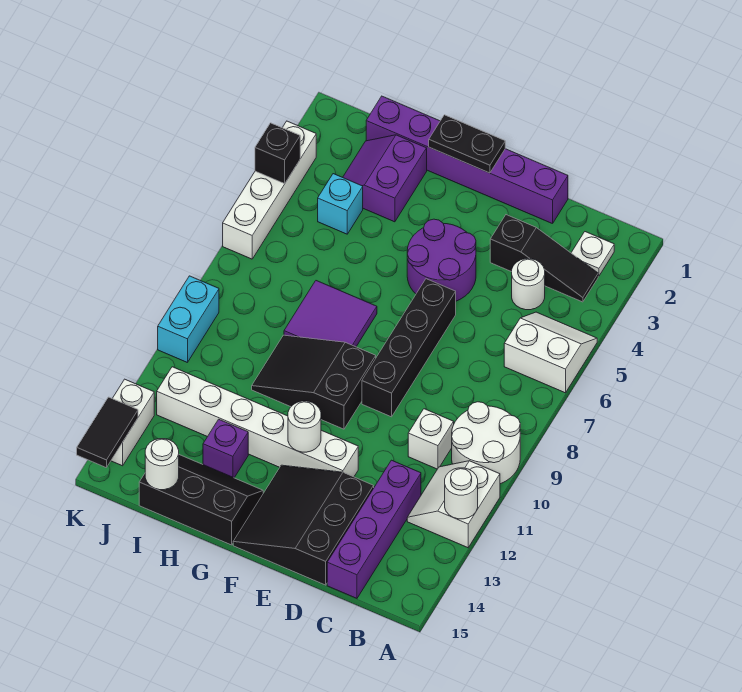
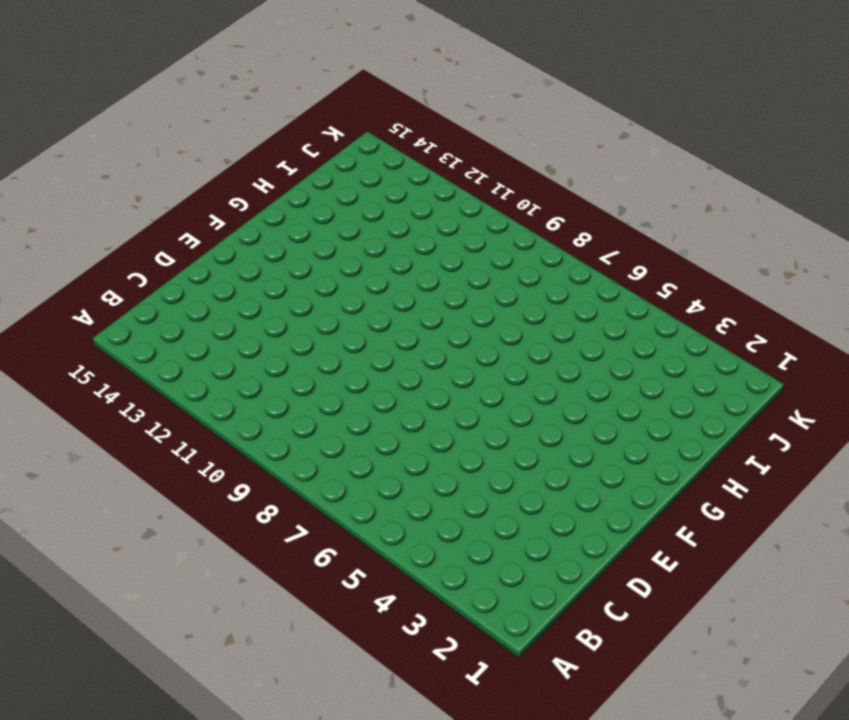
none -> white 2x2 slope [504,312,597,393]
none -> white 2x2 round brick [452,402,520,484]
none -> white 2x2 slope [407,461,500,548]

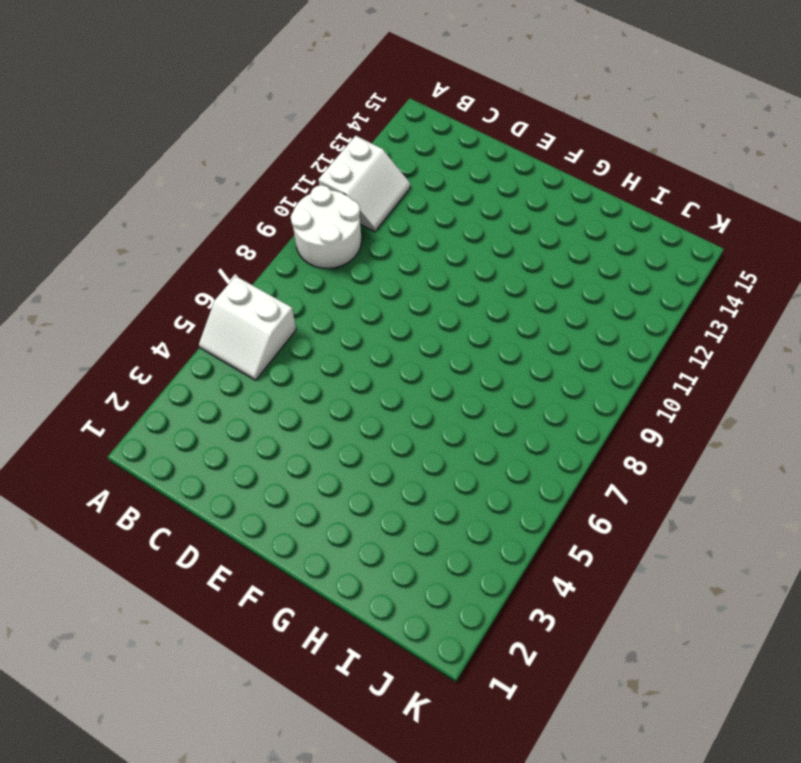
none -> white 1x1 plate [571,232,614,276]
none -> black 1x3 slope [490,215,598,302]
none -> white 1x1 round brick [512,259,545,310]

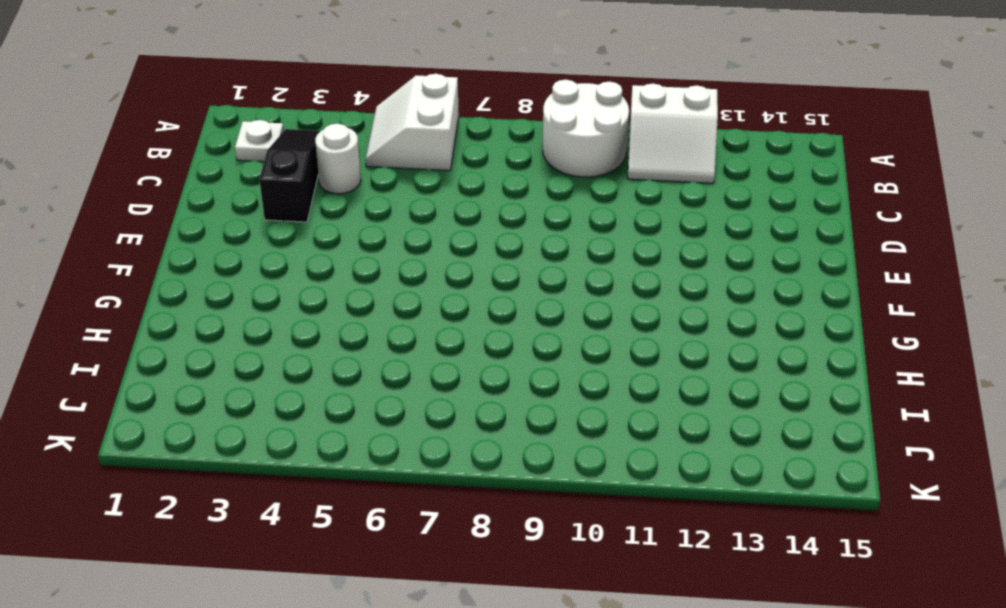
none -> white 1x1 brick [408,409,454,469]
none -> purple 1x4 brick [327,460,421,598]
none -> purple 1x6 brick [366,96,568,224]

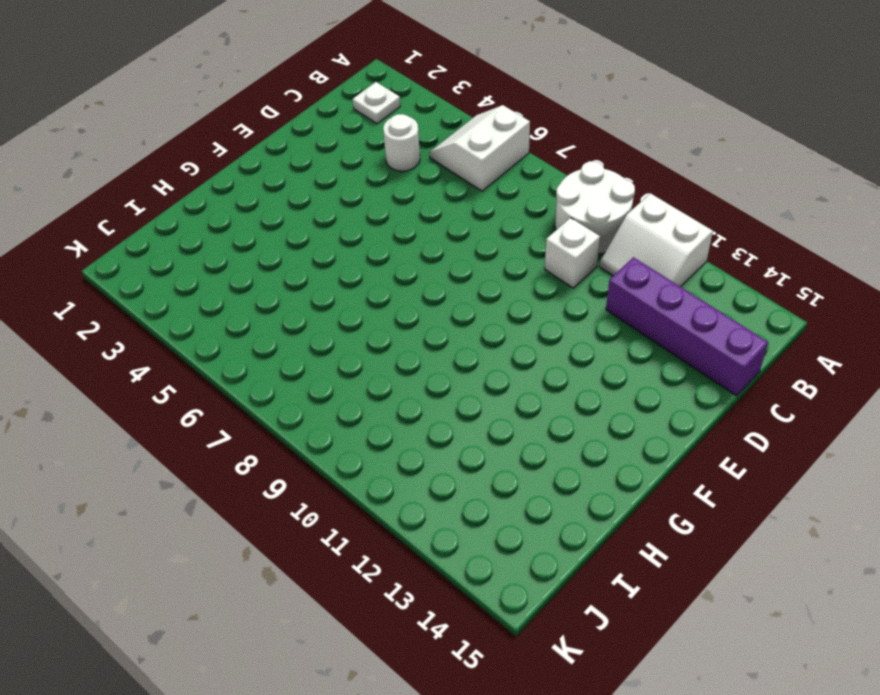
none -> black 1x3 slope [490,215,598,302]
none -> purple 1x6 brick [366,96,568,224]
none -> black 3x3 slope [233,465,374,585]

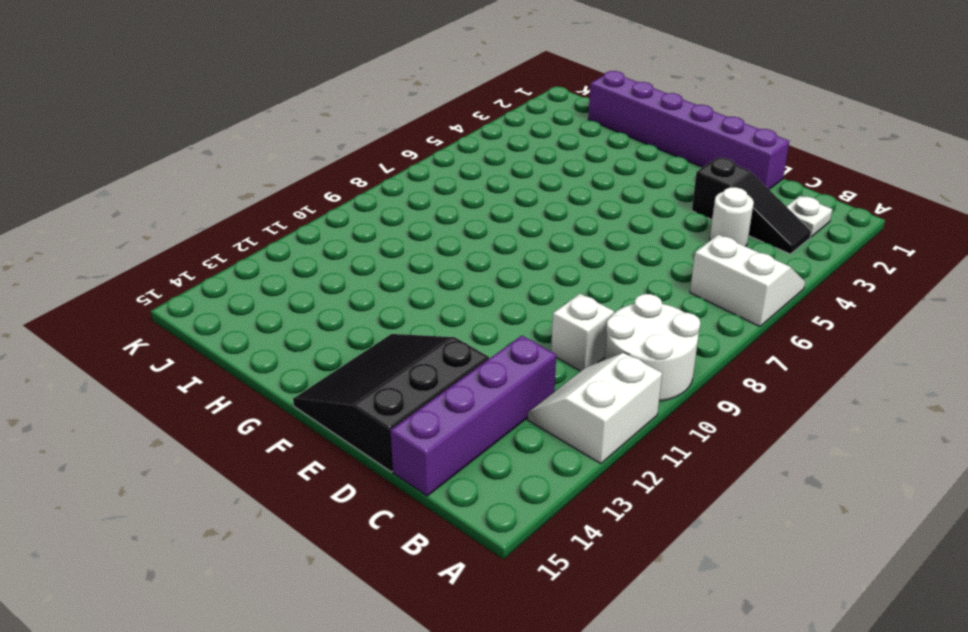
none -> purple 2x2 round brick [407,219,476,301]
none -> black 1x4 brick [362,279,456,417]
none -> white 1x6 brick [157,367,358,477]

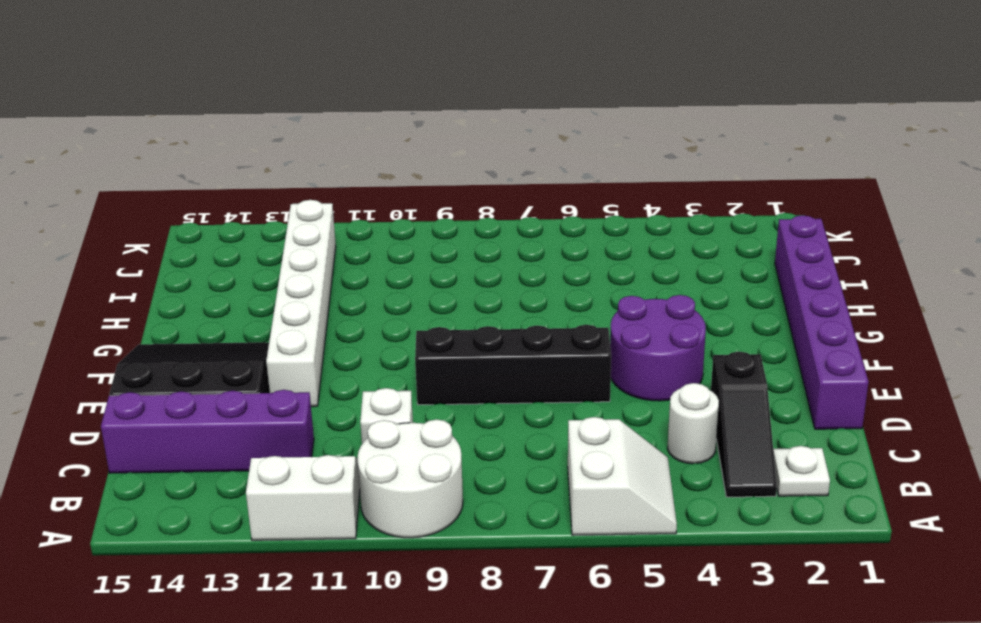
none -> black 2x3 slope [252,335,376,429]
none -> purple 2x2 tile [284,281,377,347]
none -> black 2x3 slope [139,455,263,545]

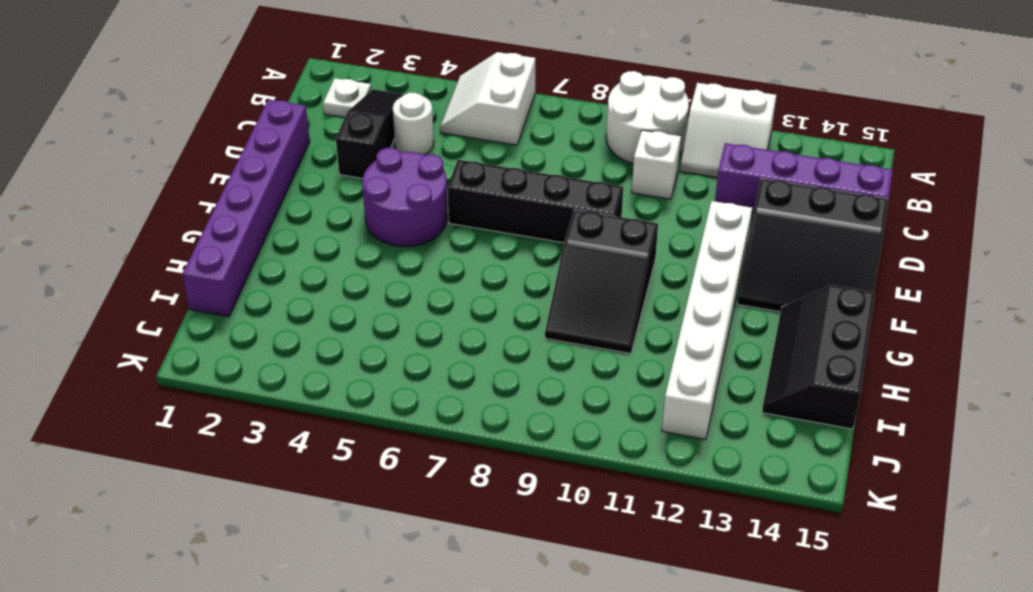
none -> purple 2x2 tile [284,281,377,347]
none -> purple 2x2 slope [343,135,427,222]
none -> purple 1x1 brick [203,419,248,478]

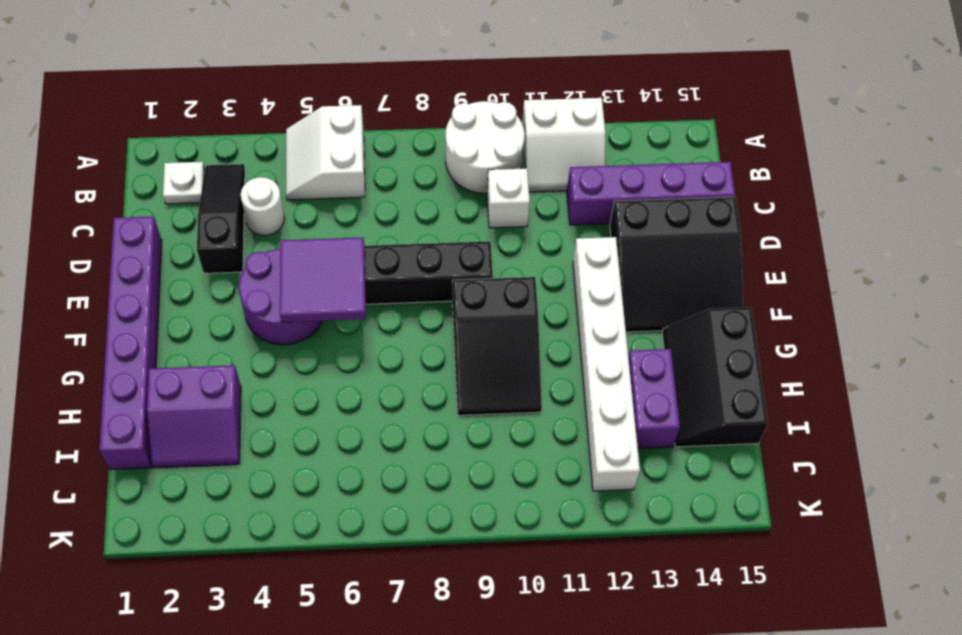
purple 2x2 tile [280,237,366,322] -> purple 2x2 tile moved to [284,281,377,347]
purple 1x2 brick [628,349,680,448] -> purple 1x1 brick [203,419,248,478]
none -> cyan 1x1 brick [318,174,363,234]
none -> white 1x4 brick [223,121,316,259]
none -> cyan 1x2 brick [158,276,219,363]

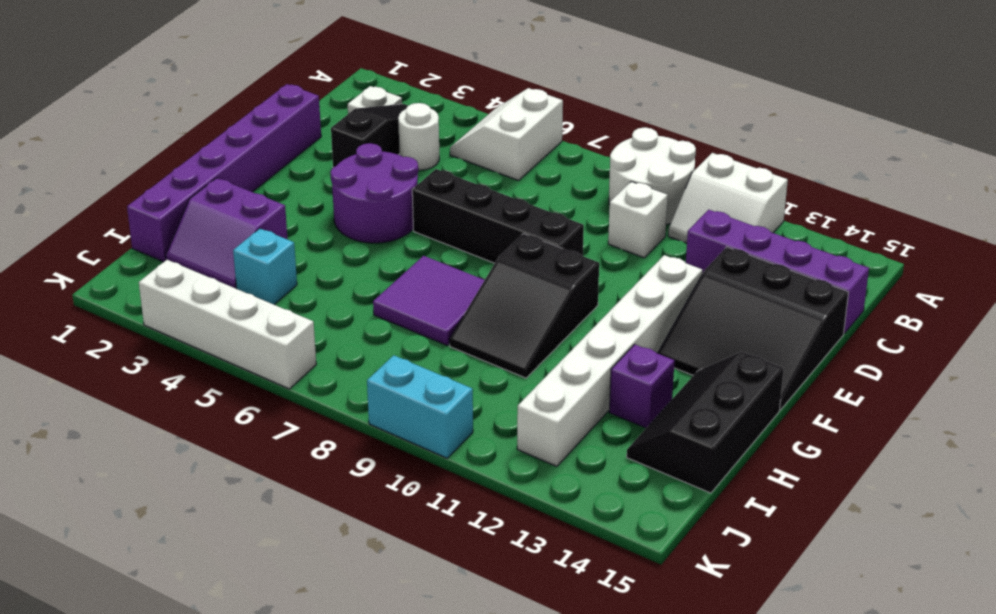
none -> white 1x2 brick [111,379,154,466]
none -> white 1x1 round brick [445,468,478,519]
none -> black 1x2 plate [429,115,505,173]

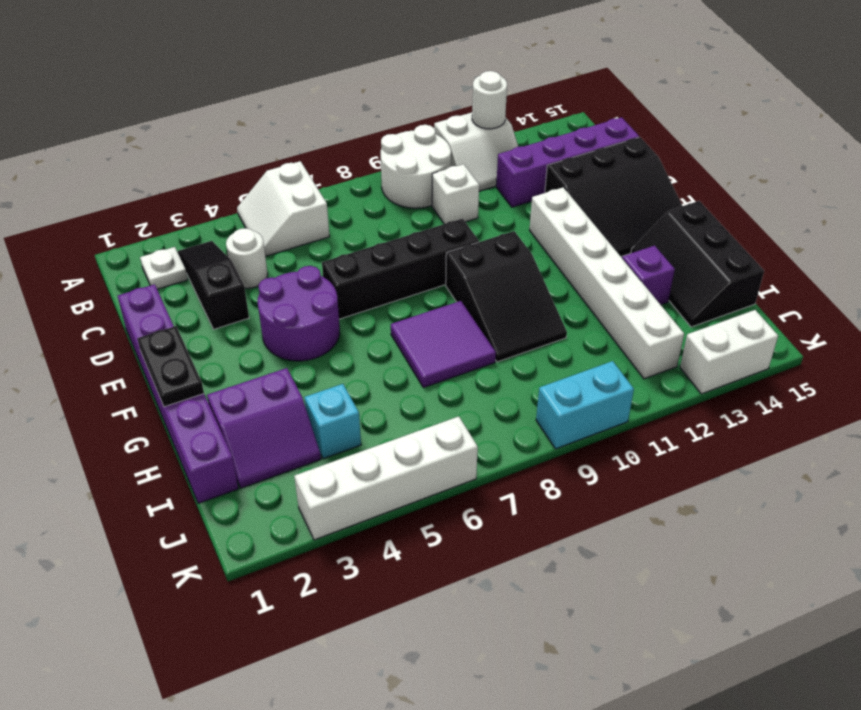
none -> white 1x1 round brick [288,401,321,452]
none -> white 1x1 round brick [145,439,179,490]
none -> black 1x1 brick [255,123,300,184]

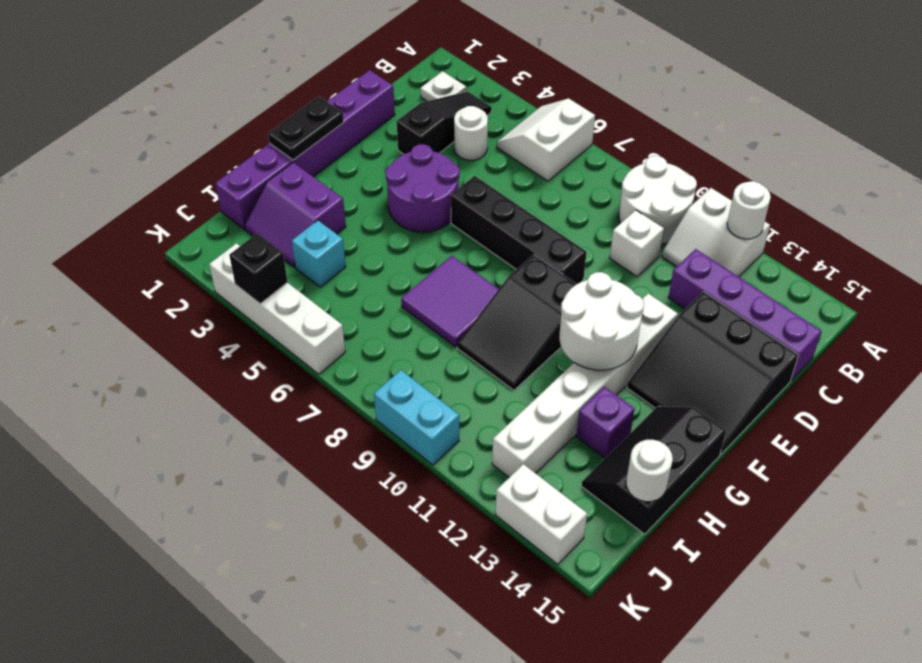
white 2x2 round brick [559,272,644,370] -> white 1x1 round brick [288,401,321,452]
none -> black 1x2 tile [77,397,138,468]

